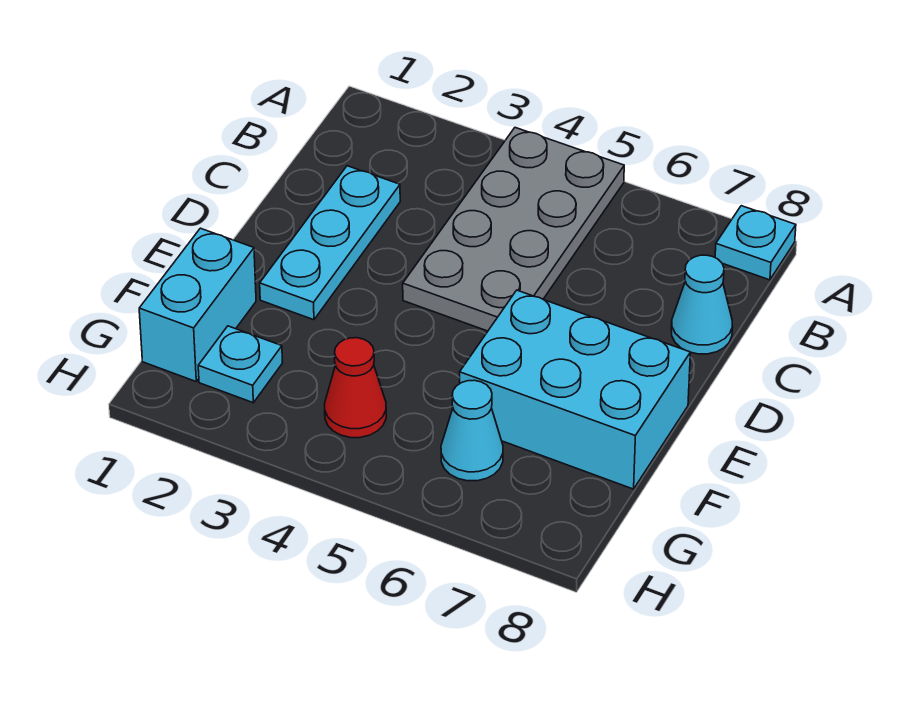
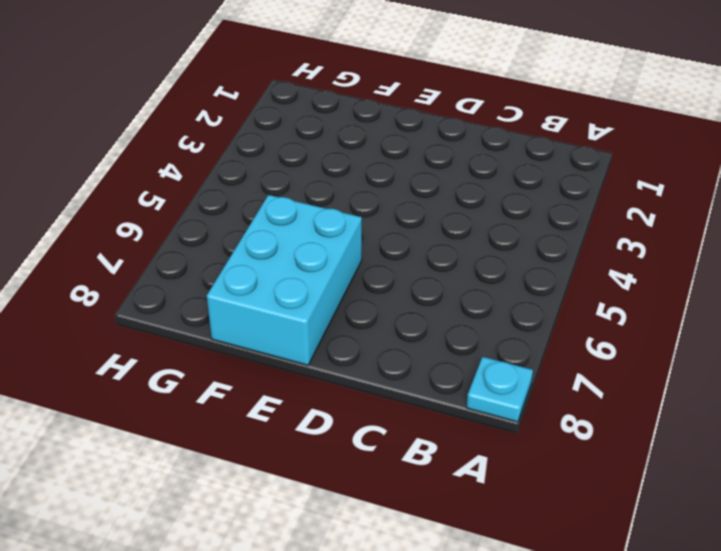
none -> grey 2x4 plate [403,128,624,331]
none -> cyan 1x3 plate [260,166,400,320]

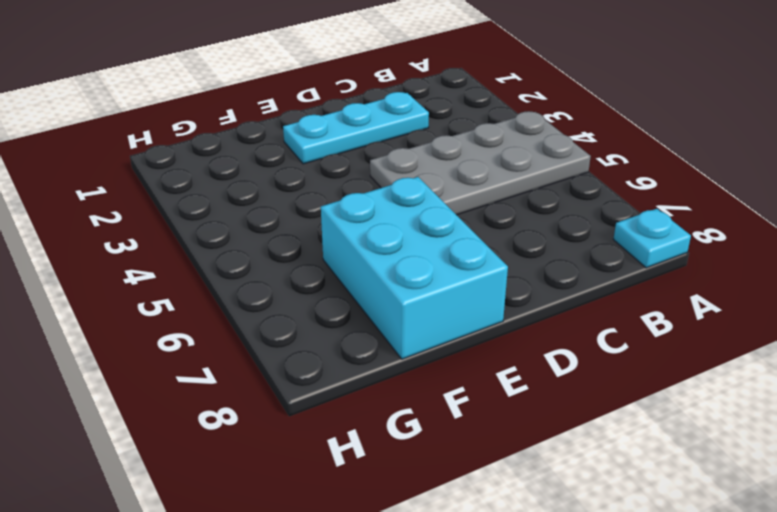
none -> cyan 1x1 cone [671,255,733,354]
none -> cyan 1x2 brick [139,228,256,381]

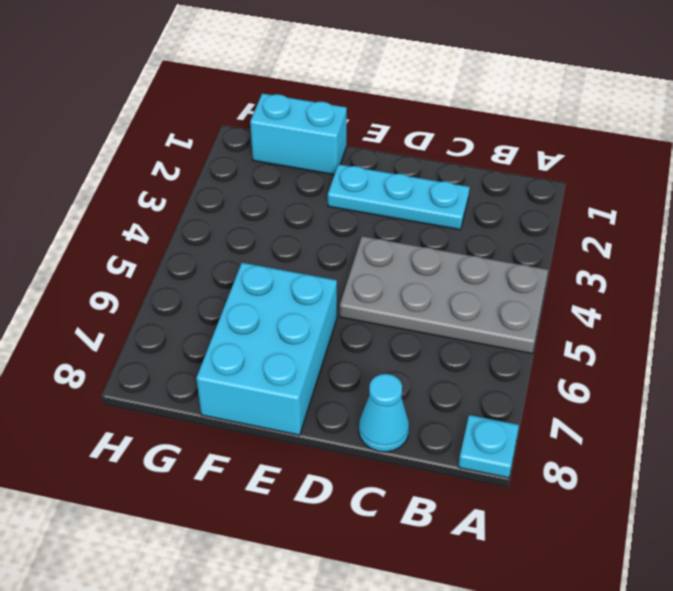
none -> cyan 1x1 plate [198,326,283,403]
none -> red 1x1 cone [325,338,386,438]

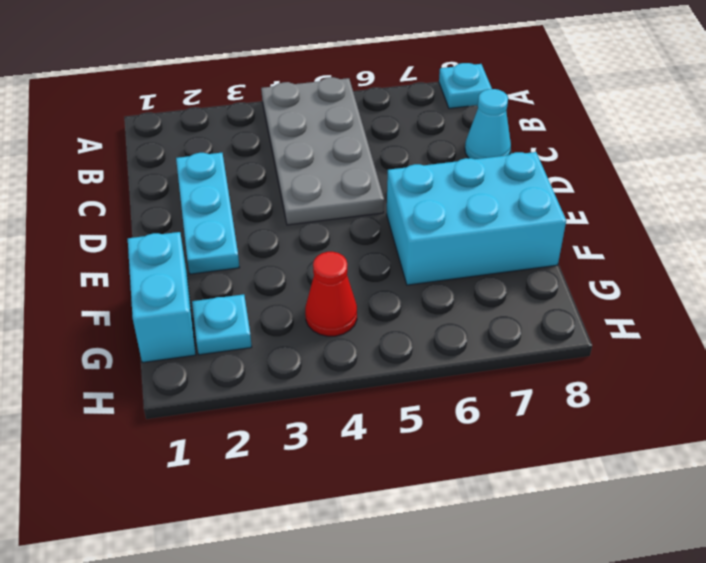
none -> cyan 1x1 cone [441,380,503,481]

